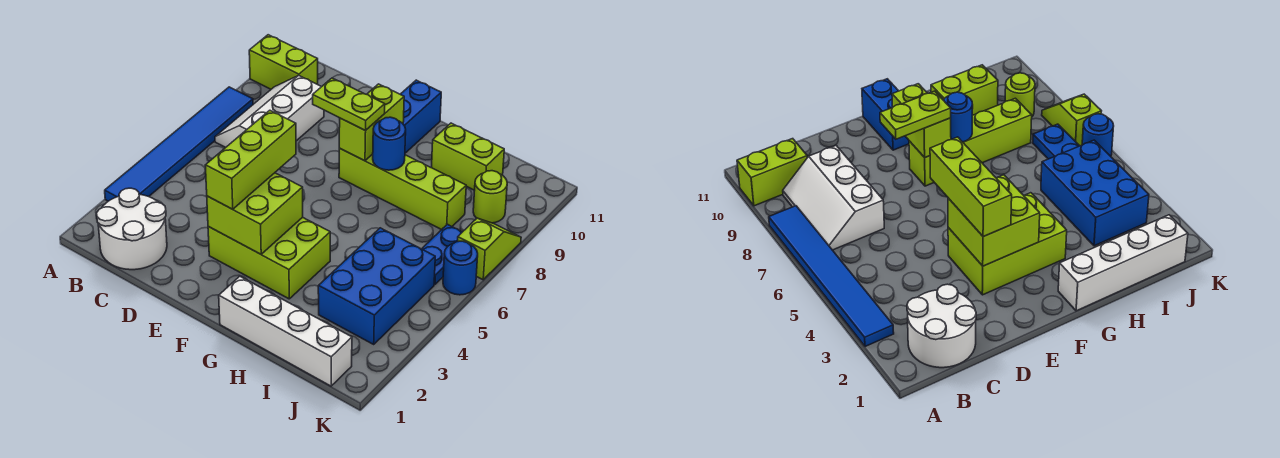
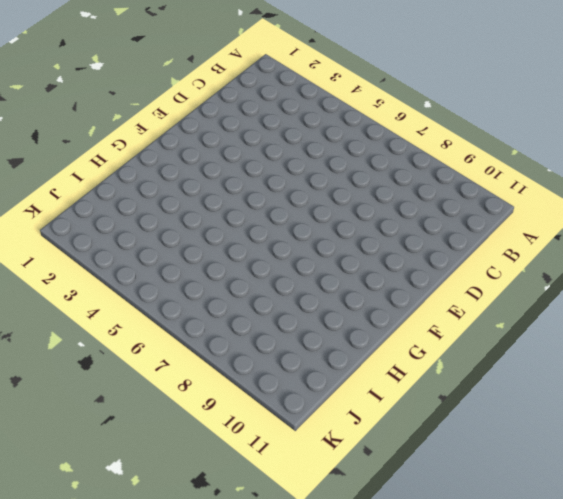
none -> blue 1x6 tile [105,87,253,201]
none -> lime 1x2 brick [249,35,318,89]
none -> white 2x2 round brick [97,188,167,270]

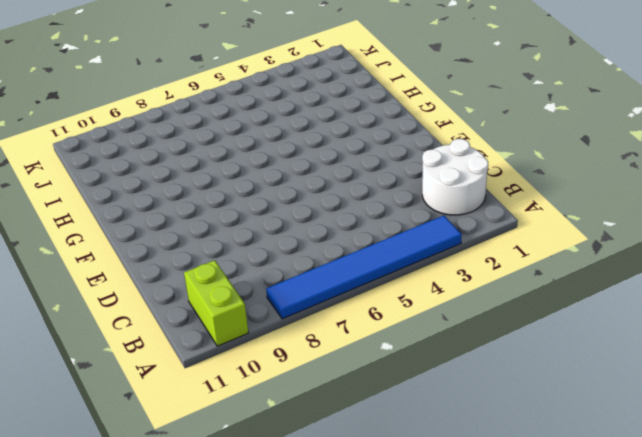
none -> white 2x3 slope [215,75,324,148]
none -> lime 2x3 brick [208,217,330,299]
none -> lime 1x4 brick [339,149,466,230]

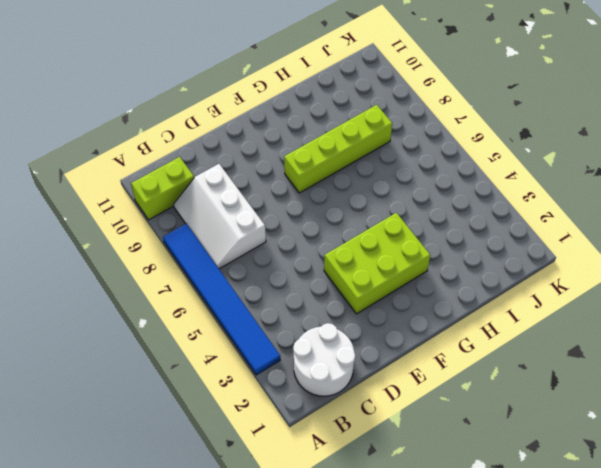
none -> blue 1x2 brick [400,80,441,153]
none -> white 1x4 brick [219,276,352,386]
none -> lime 1x2 brick [432,123,504,190]

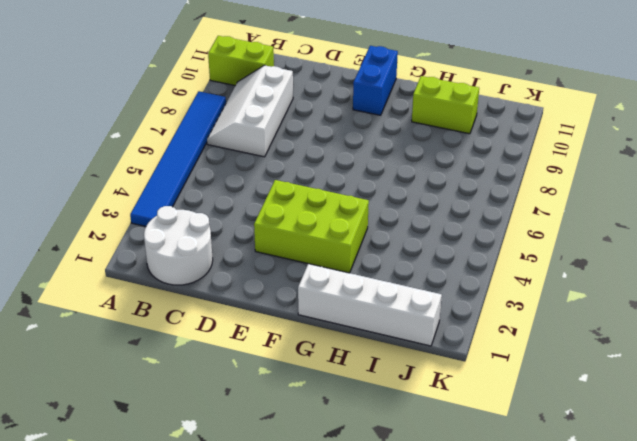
none -> lime 1x4 brick [339,149,466,230]
none -> blue 2x3 brick [318,228,435,344]
none -> blue 1x2 plate [422,224,462,284]

